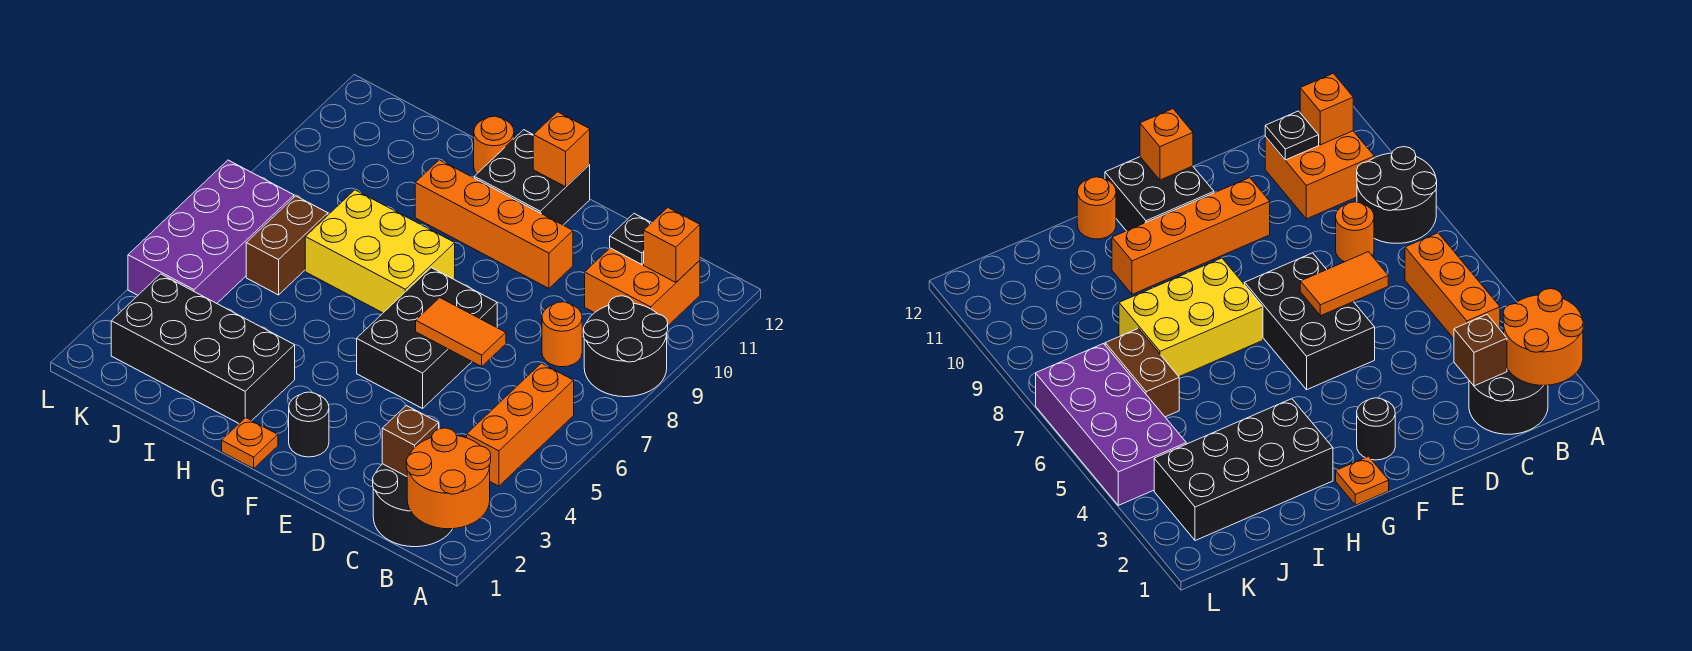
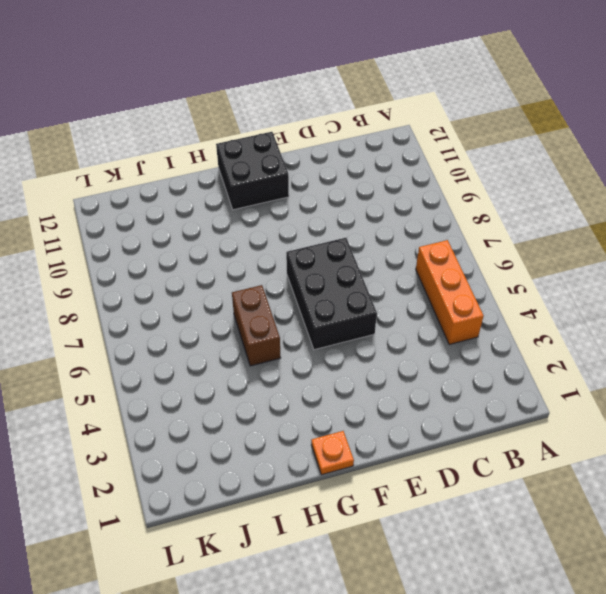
brown 1x2 brick [232,285,281,366] -> brown 1x2 brick moved to [246,196,328,295]
none -> black 2x2 round brick [583,296,668,397]
none -> black 2x2 round brick [373,464,452,547]
none -> orange 2x2 brick [585,248,700,325]

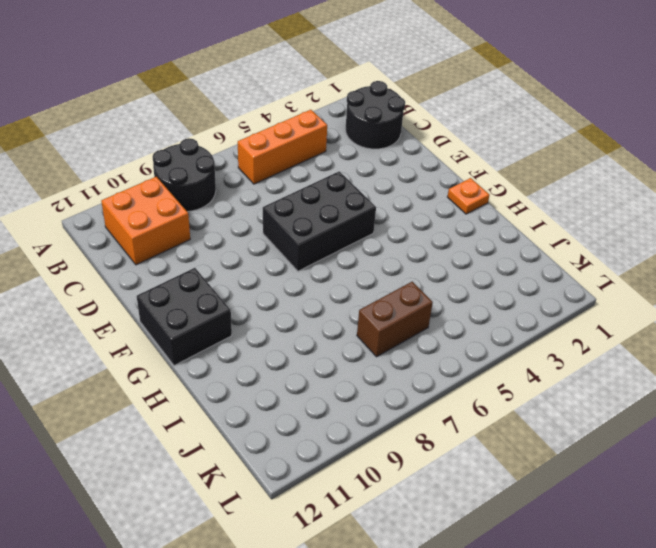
none -> orange 1x1 round brick [542,302,582,367]
none -> orange 1x4 brick [415,160,573,288]
none -> black 1x1 round brick [289,392,329,457]

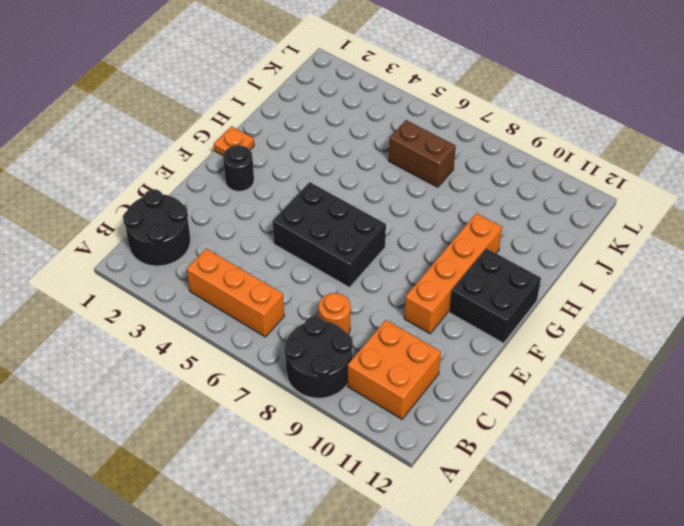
none -> yellow 2x3 brick [305,190,455,313]
none -> black 2x4 brick [111,274,295,423]
none -> orange 1x1 round brick [474,116,514,174]

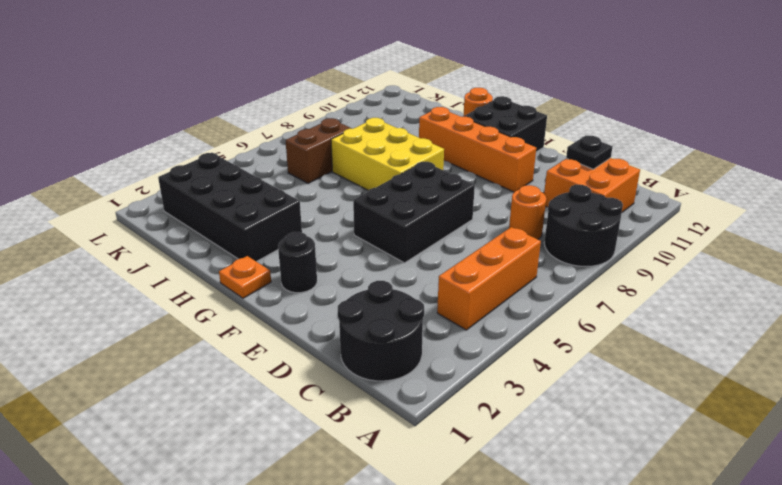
none -> purple 2x4 brick [128,160,294,303]
none -> orange 2x2 round brick [406,428,491,529]
none -> orange 1x1 brick [644,208,700,282]

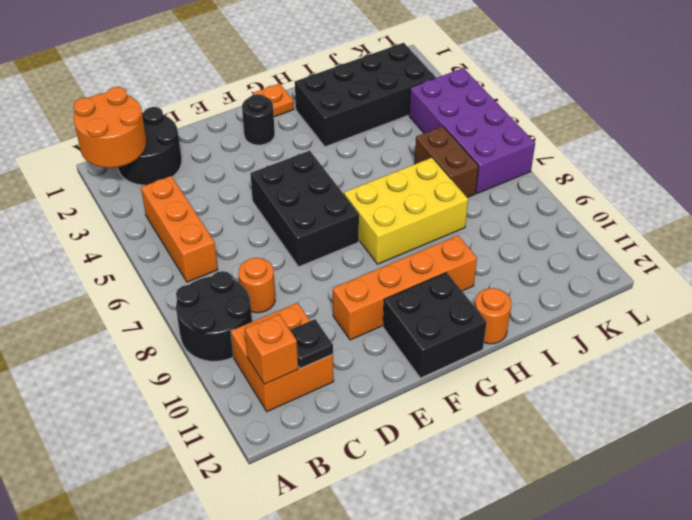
none -> brown 1x1 brick [382,406,439,476]
none -> orange 1x2 tile [416,298,506,367]
none -> orange 1x1 brick [533,112,590,187]

